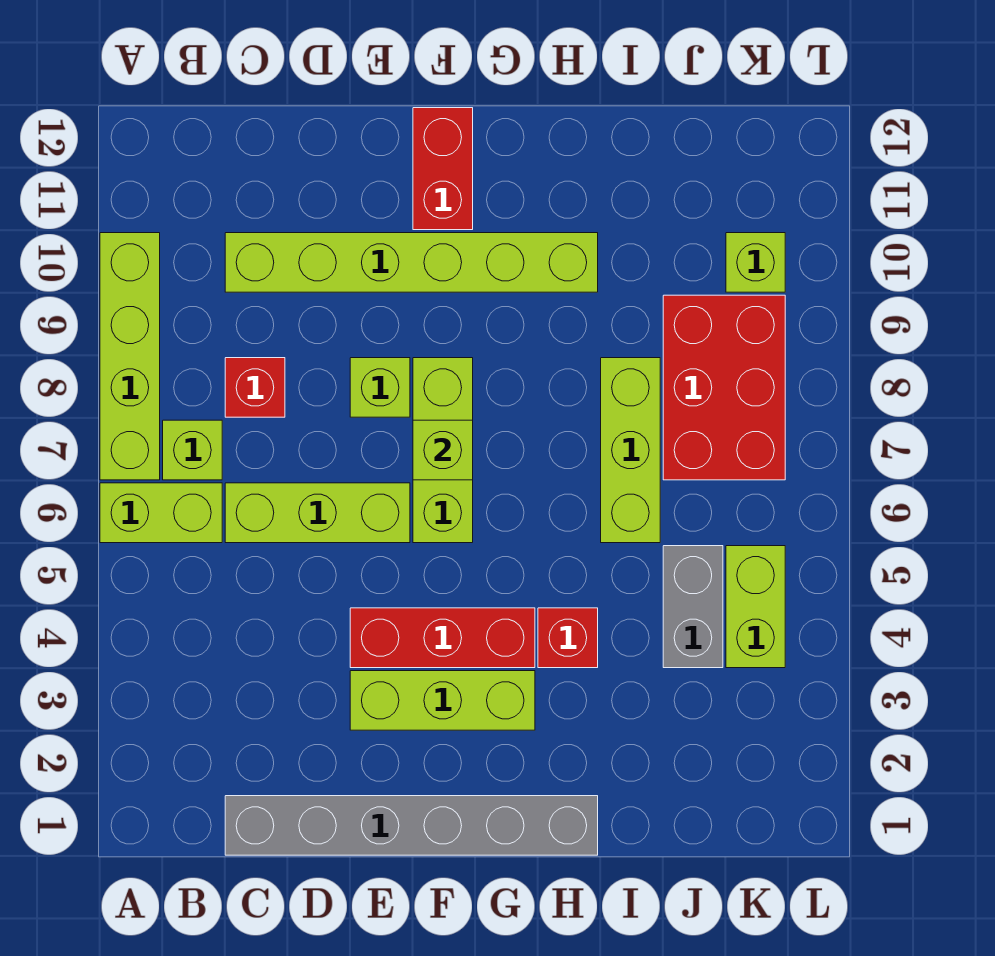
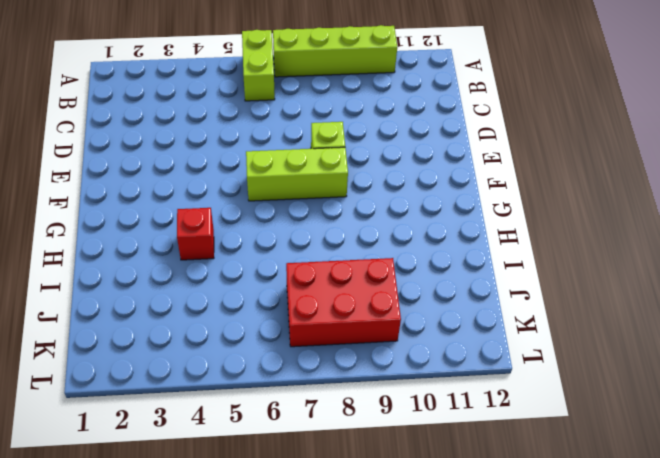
none -> lime 1x1 brick [163,420,222,480]
none -> grey 1x6 brick [225,796,598,855]
none -> lime 1x3 brick [225,483,410,543]

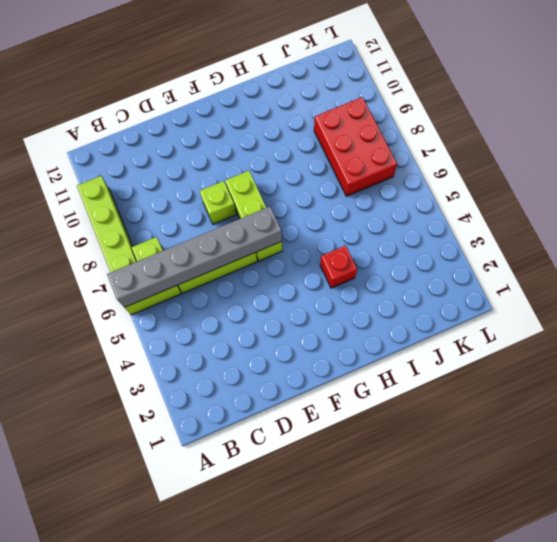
grey 1x6 brick [107,207,282,307] -> grey 1x6 brick moved to [225,796,598,855]
none -> red 1x1 brick [225,358,285,417]
none -> lime 1x6 brick [225,233,598,292]
none -> lime 1x3 brick [350,671,535,730]

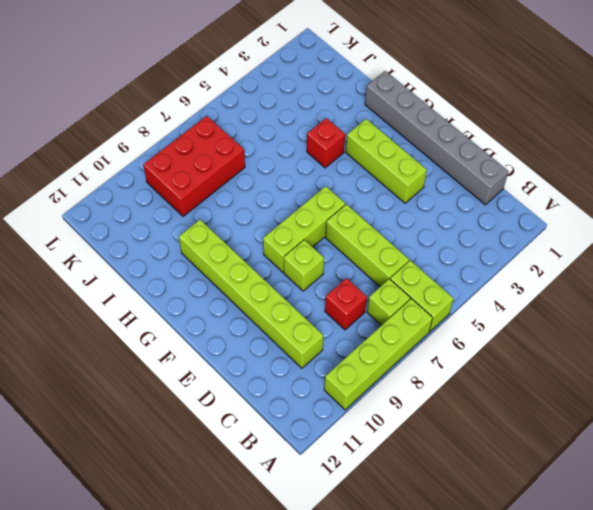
none -> red 1x3 brick [350,608,535,668]
none -> red 1x2 brick [413,108,473,230]
none -> lime 1x3 brick [601,358,660,543]

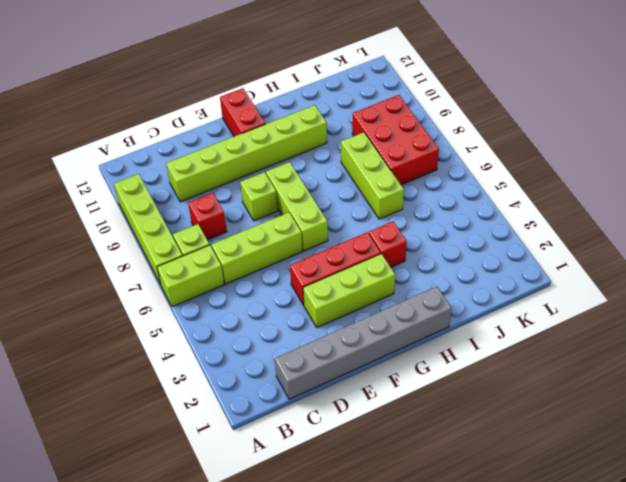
none -> grey 1x2 brick [663,546,723,668]
none -> lime 1x2 brick [726,546,785,668]
none -> lime 1x1 brick [726,233,785,292]

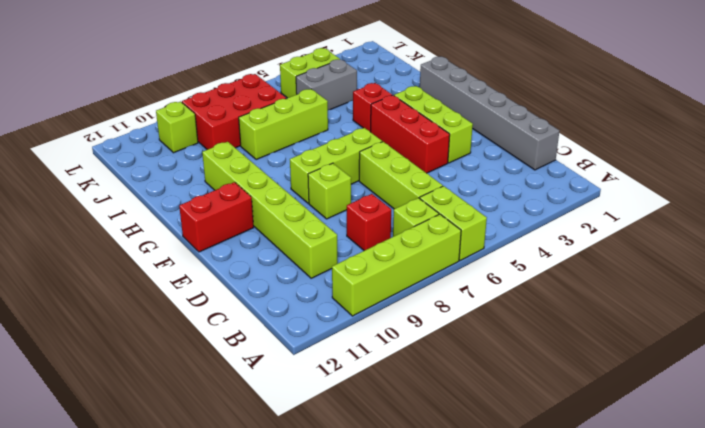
none -> lime 1x1 brick [413,420,473,480]

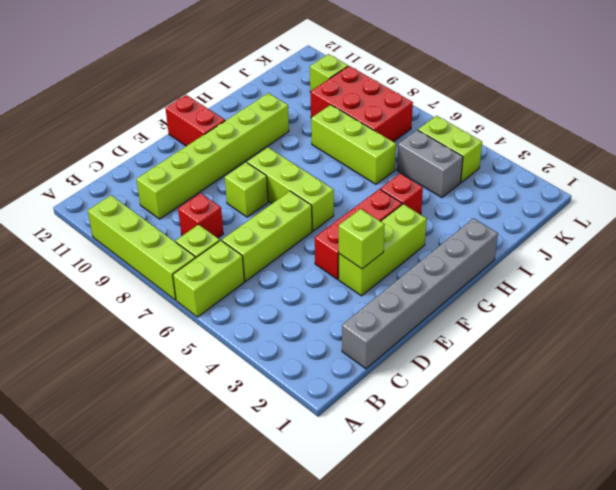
lime 1x1 brick [339,209,385,269] -> lime 1x1 brick moved to [413,420,473,480]

